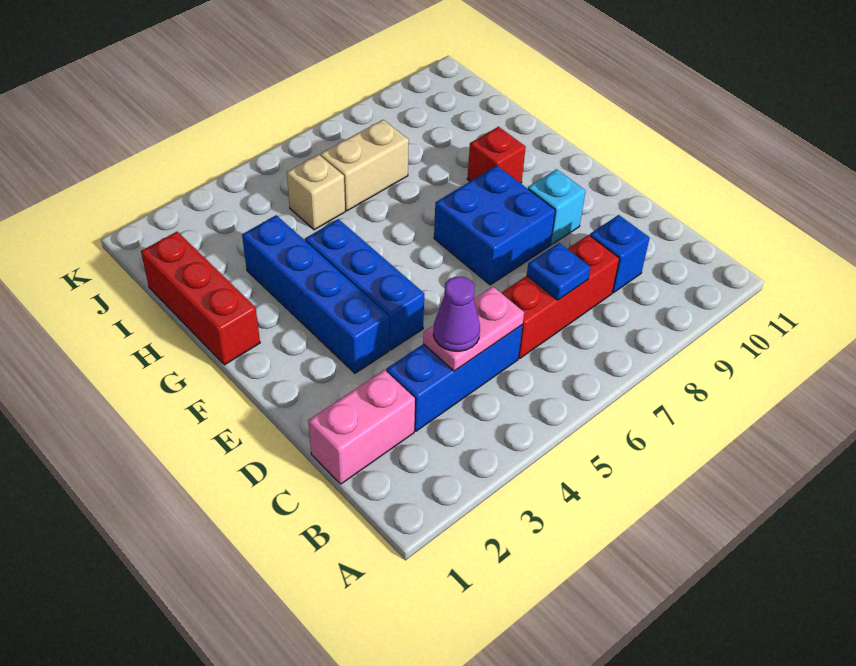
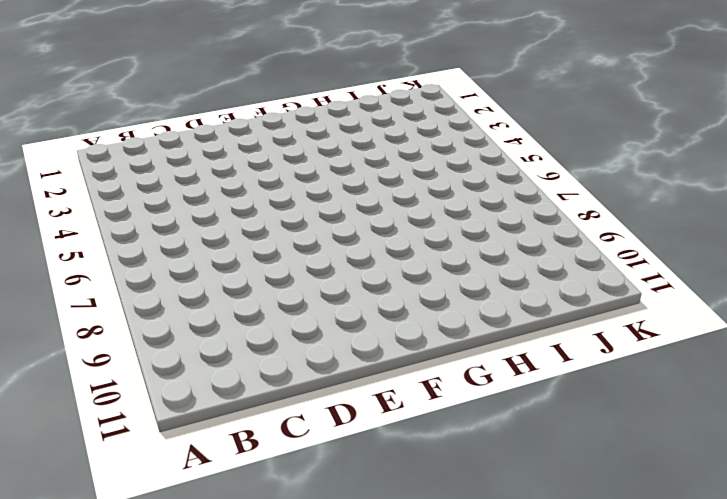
none -> pink 1x2 brick [308,370,415,484]
none -> blue 1x3 brick [386,325,523,431]
none -> red 1x3 brick [501,235,619,358]

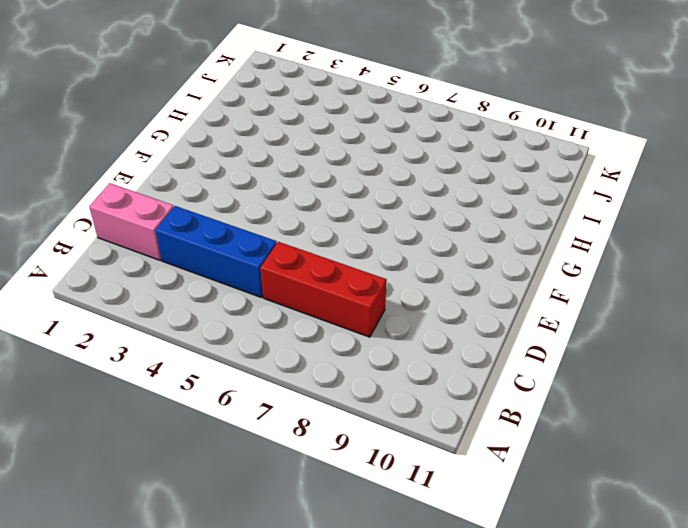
none -> blue 1x1 brick [590,215,650,293]
none -> blue 1x4 brick [242,215,389,373]
none -> blue 1x3 brick [305,219,424,350]

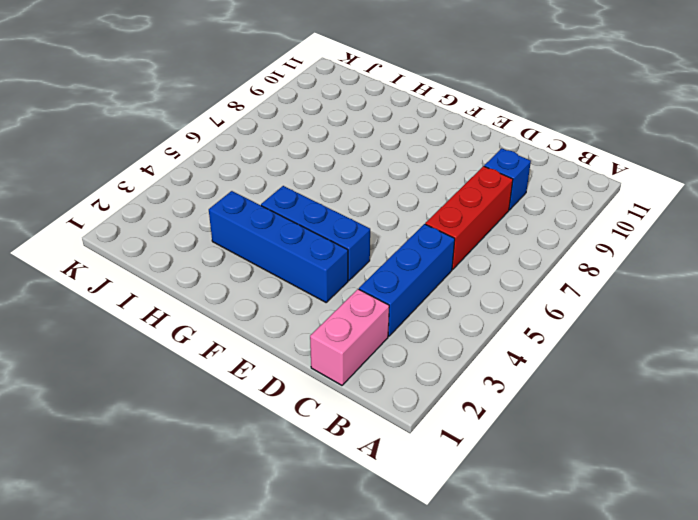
none -> blue 2x2 brick [434,166,555,285]
none -> cyan 1x1 brick [528,169,585,245]
none -> red 1x3 brick [141,232,260,365]

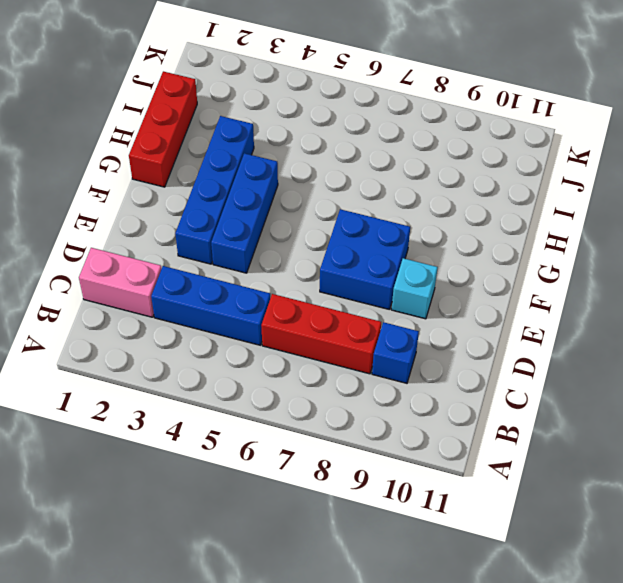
none -> red 1x1 brick [467,127,526,183]
none -> tan 1x1 brick [287,155,345,230]
none -> tan 1x2 brick [320,120,409,211]

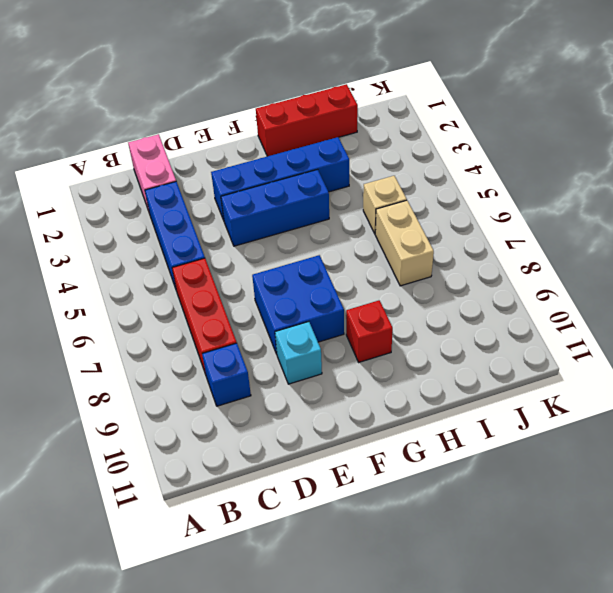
none -> pink 1x2 plate [423,287,524,371]
none -> blue 1x1 plate [527,243,591,300]
none -> purple 1x1 cone [433,276,480,351]

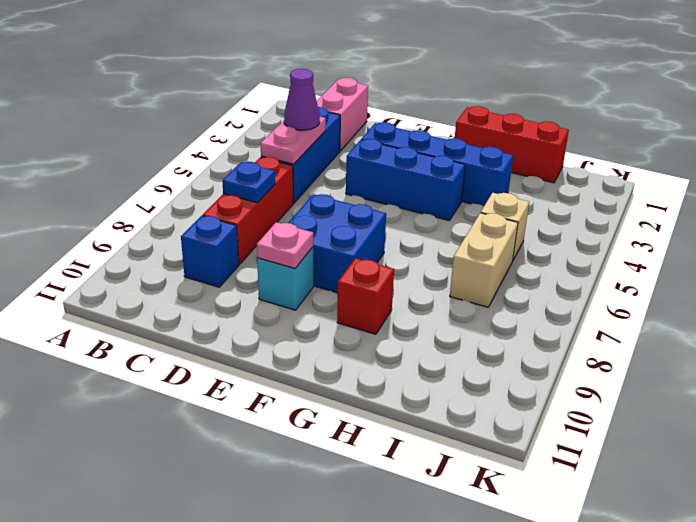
pink 1x1 plate [257,222,313,269] -> none

